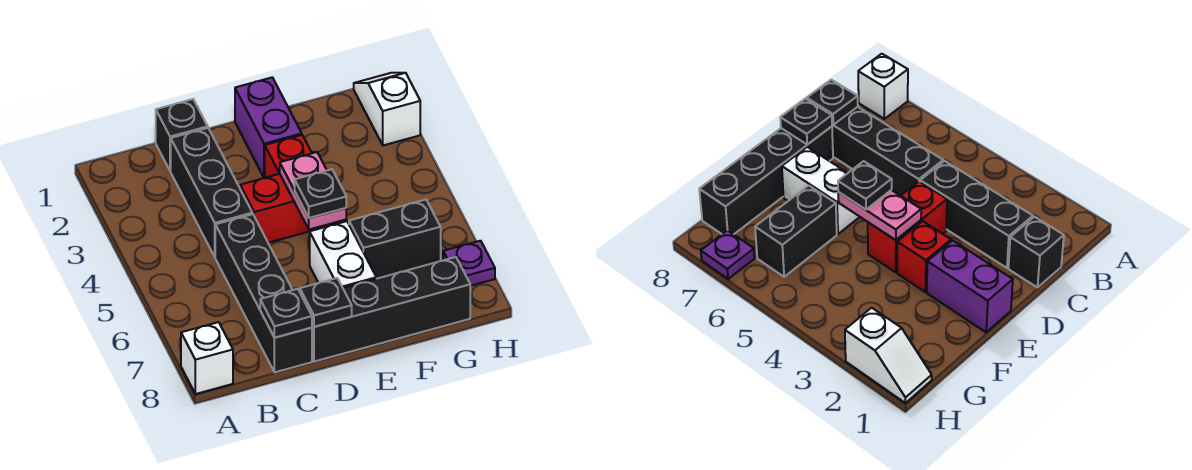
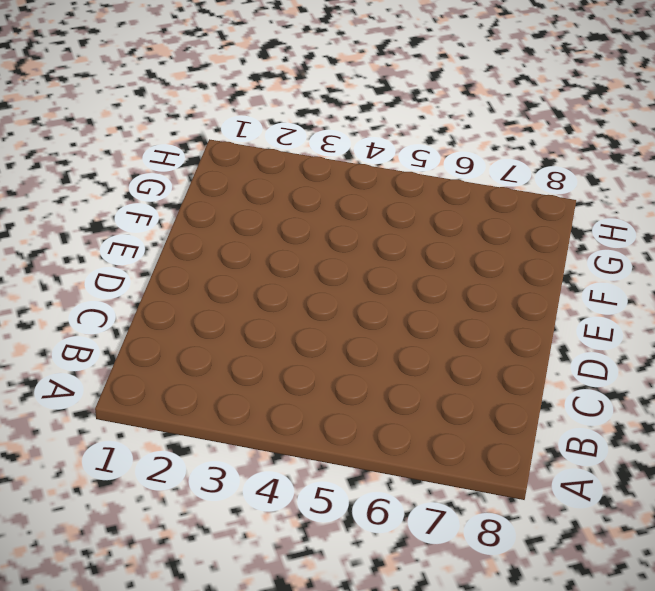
none -> white 1x1 brick [181,322,233,394]
none -> black 1x1 brick [156,99,208,171]
none -> black 1x3 brick [171,128,252,257]

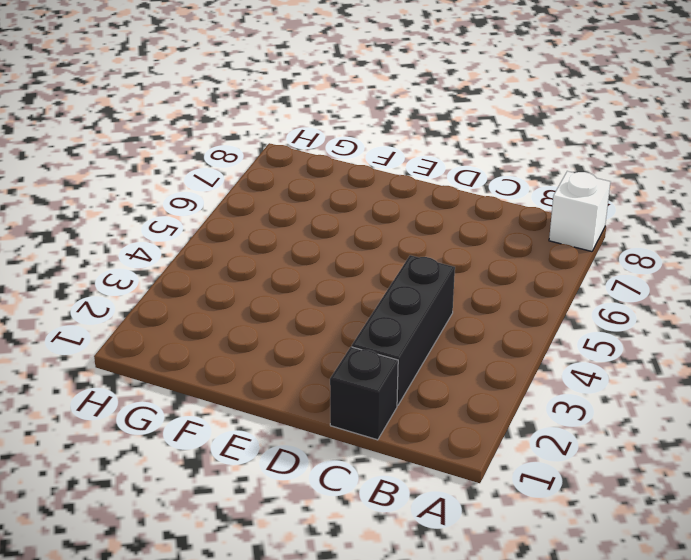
none -> black 1x4 brick [215,214,312,372]
none -> red 1x2 brick [240,174,332,243]
none -> black 1x4 brick [312,257,470,362]

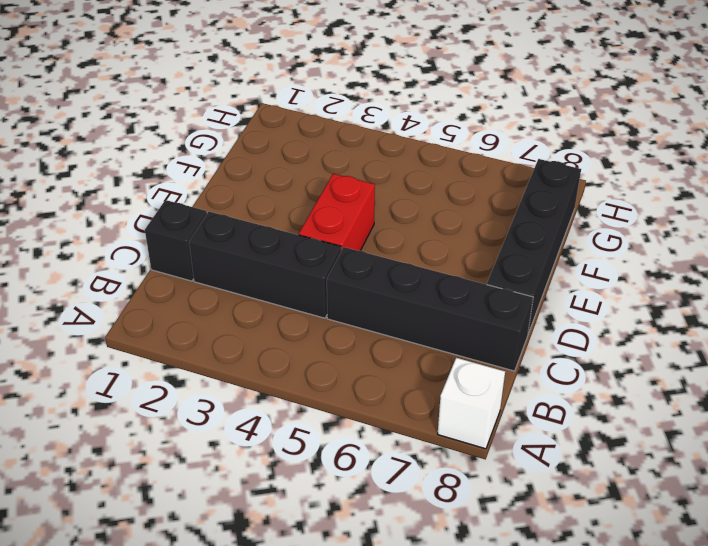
none -> purple 1x2 brick [235,77,302,178]
none -> red 1x1 brick [265,135,312,178]
none -> white 1x2 brick [310,221,376,288]

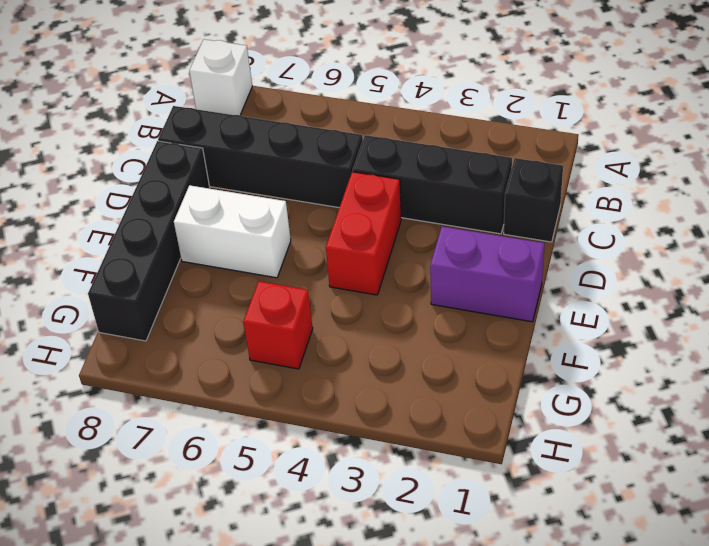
red 1x1 brick [243,281,313,369] -> red 1x1 brick moved to [265,135,312,178]
none -> black 1x2 brick [349,200,441,279]
none -> white 1x2 slope [354,73,420,145]
none -> purple 1x1 plate [443,241,495,286]

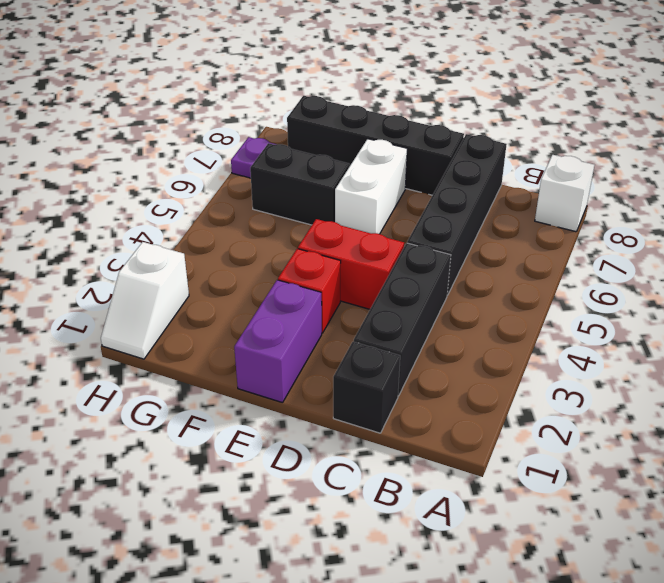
none -> black 1x1 plate [260,289,312,338]
none -> black 1x1 plate [300,278,352,327]
none -> pink 1x2 plate [280,152,346,229]

